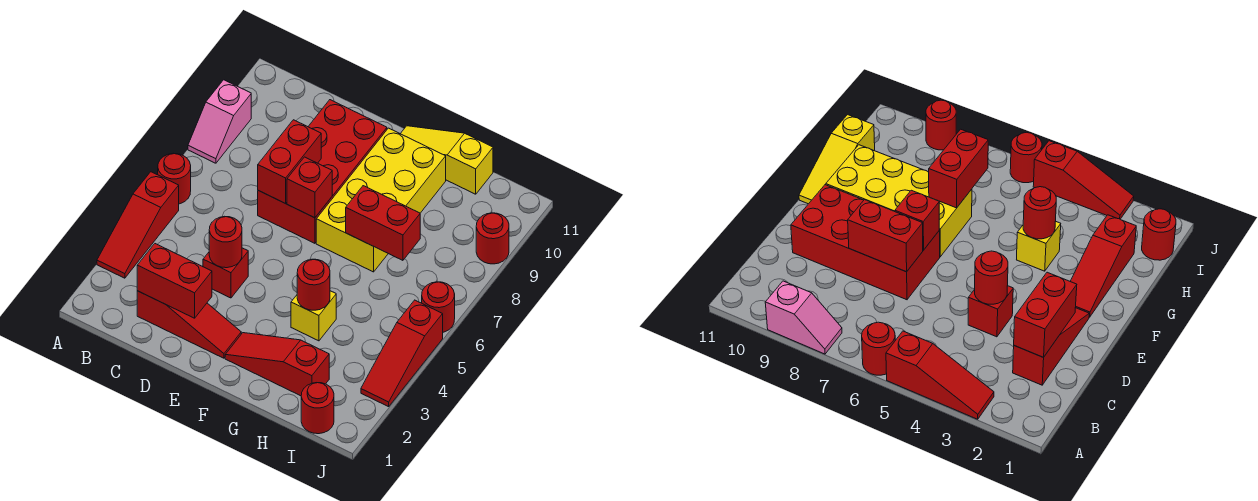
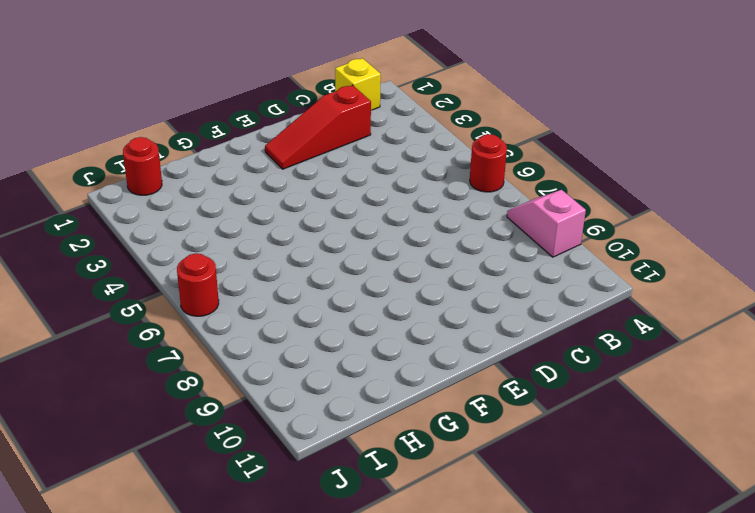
yellow 1x1 brick [335,58,381,110] -> yellow 1x1 brick moved to [291,291,336,341]
none -> red 1x3 slope [97,172,179,278]
none -> red 1x1 brick [203,248,248,298]
none -> red 2x4 brick [258,100,387,243]

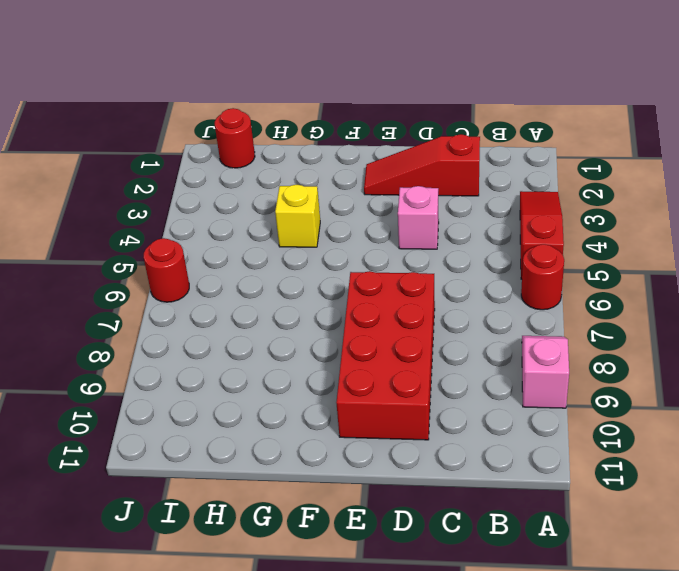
pink 1x1 brick [398,186,439,249] -> red 1x1 brick [203,248,248,298]
none -> red 1x3 slope [225,333,329,396]
none -> yellow 2x4 brick [316,128,446,272]
none -> yellow 1x3 slope [400,126,493,194]

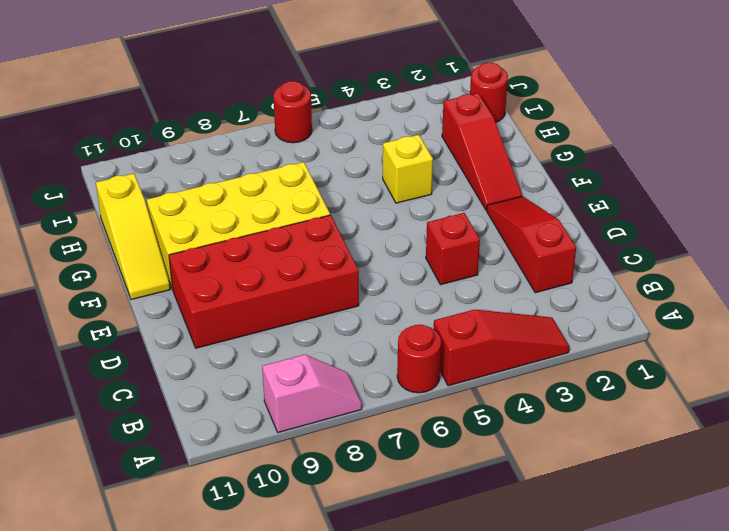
none -> red 1x3 slope [361,300,443,407]
none -> red 1x1 round brick [476,213,509,264]
none -> red 1x2 brick [137,244,212,318]

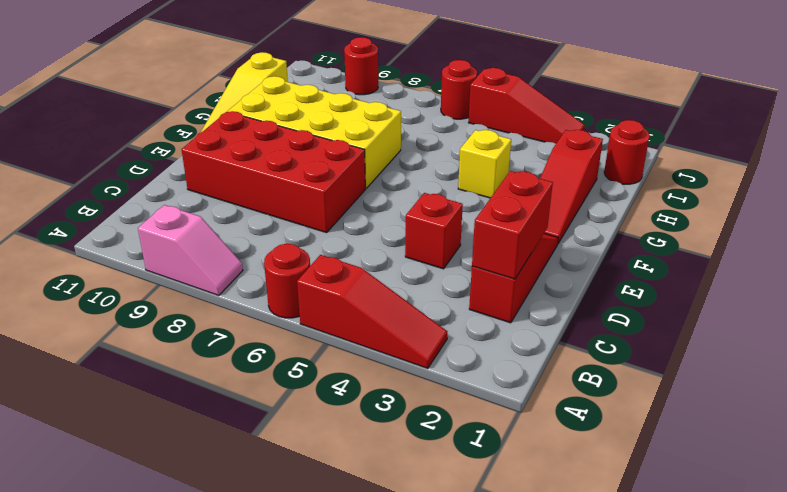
none -> red 1x1 round brick [209,216,242,268]
none -> red 1x2 brick [258,120,321,204]
none -> red 1x1 brick [287,157,332,218]

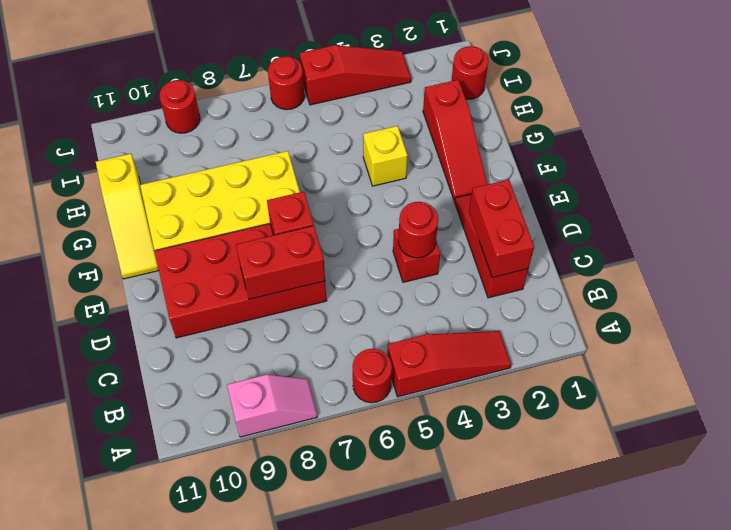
none -> red 1x1 round brick [297,259,330,310]
none -> red 1x2 brick [346,186,420,260]

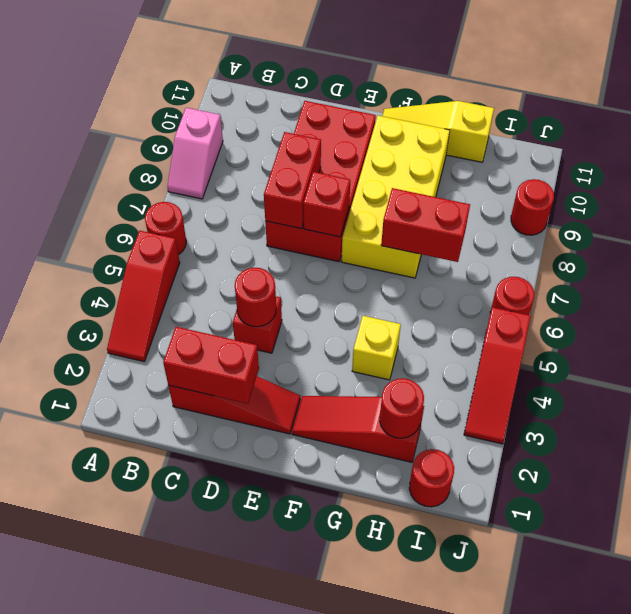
red 1x1 round brick [380,378,424,438] -> red 1x1 round brick moved to [297,259,330,310]

